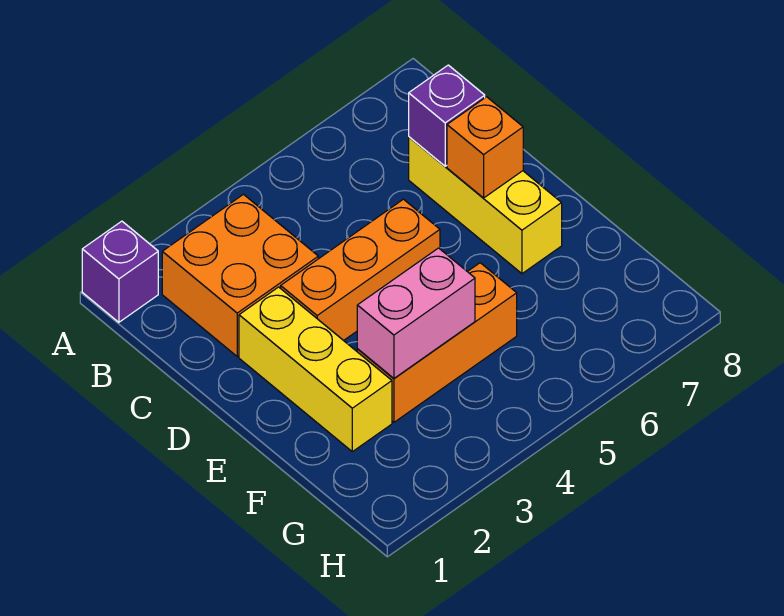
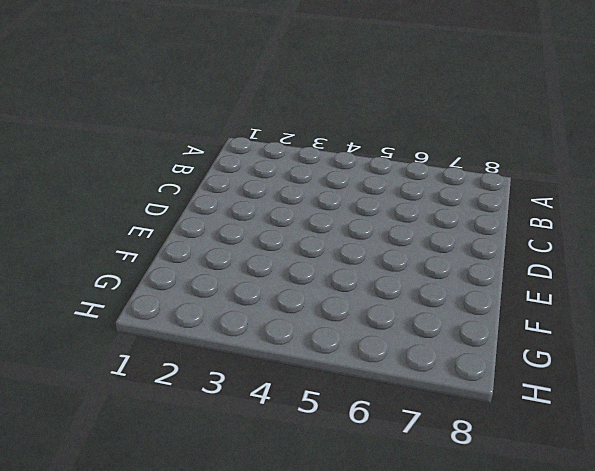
none -> purple 1x1 brick [82,221,158,322]
none -> orange 2x2 brick [162,194,318,356]

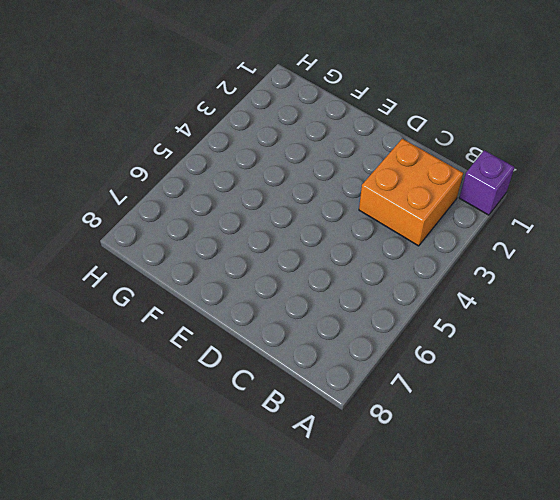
none -> yellow 1x3 brick [409,137,562,274]
none -> yellow 1x3 brick [239,287,392,452]

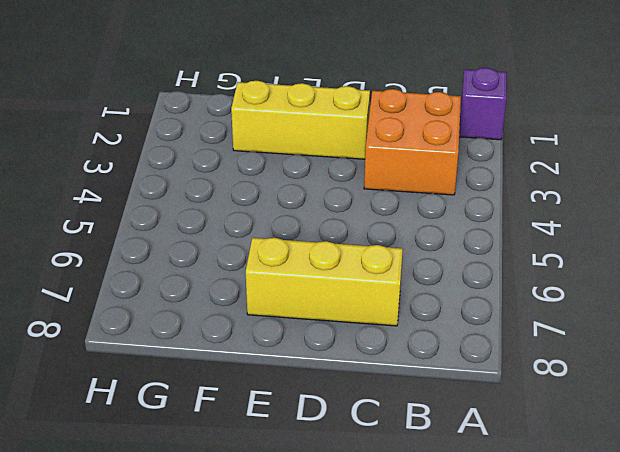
none -> orange 1x3 brick [281,199,440,341]
none -> orange 1x3 brick [357,263,517,422]

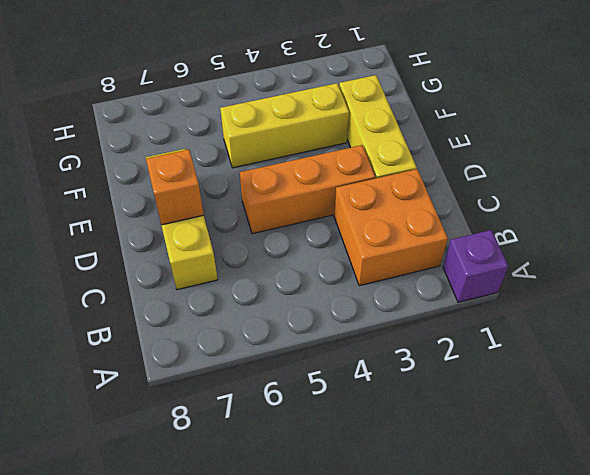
yellow 1x3 brick [220,83,349,168] -> orange 1x3 brick [357,263,517,422]
none -> purple 1x1 brick [409,65,485,166]
none -> pink 1x2 brick [357,248,475,378]

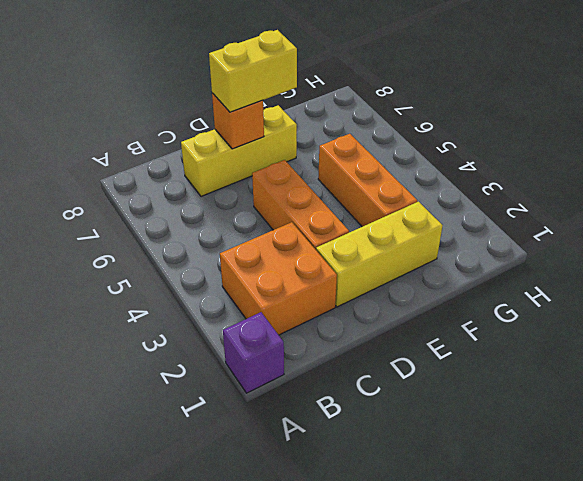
yellow 1x2 brick [209,30,297,112] -> none
none -> purple 1x1 brick [409,65,485,166]
none -> pink 1x2 brick [357,248,475,378]

